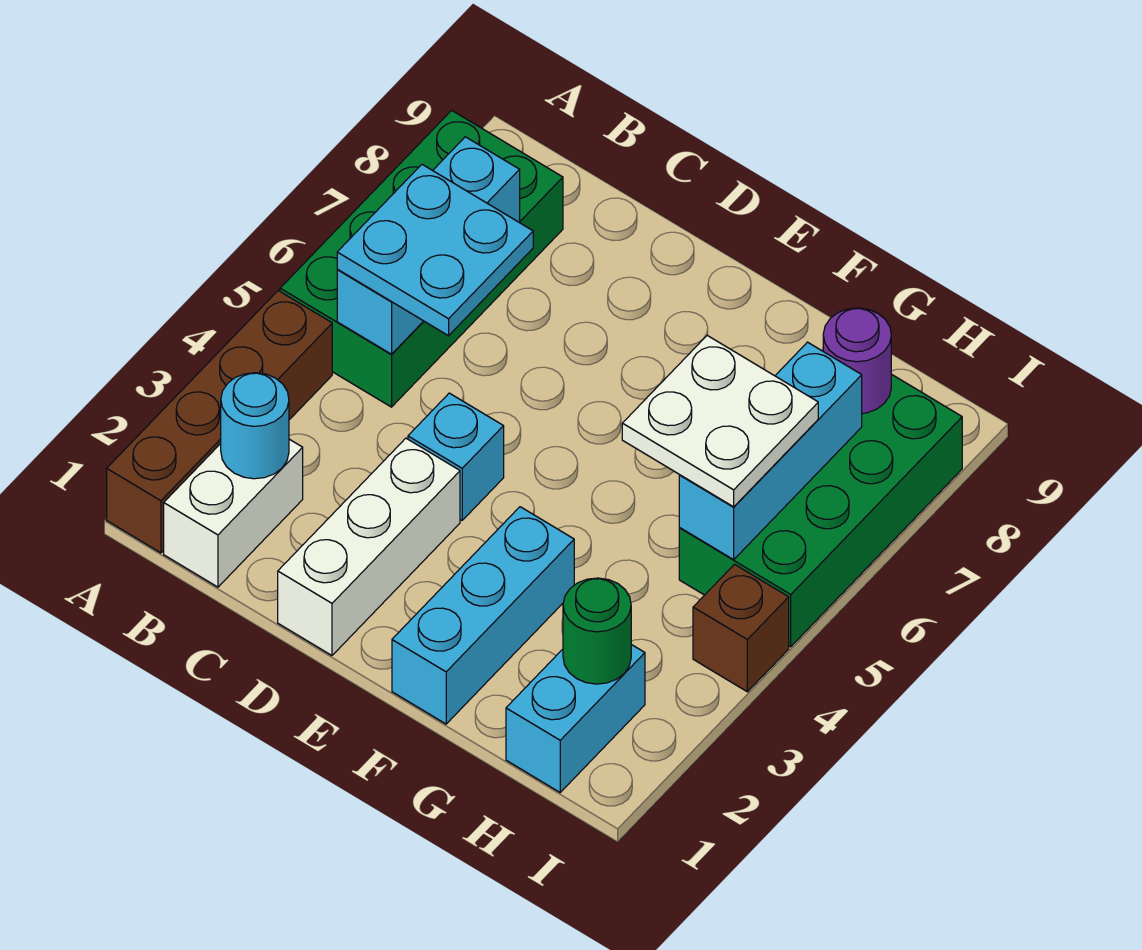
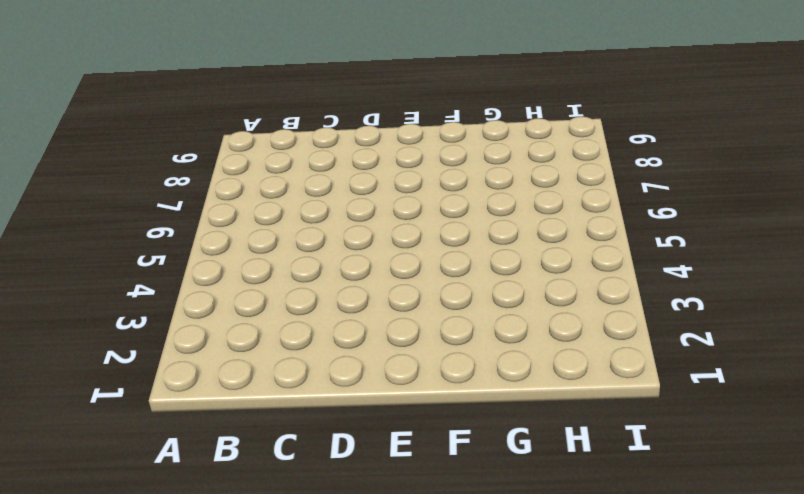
none -> brown 1x4 brick [107,291,332,553]
none -> green 2x4 brick [280,110,563,407]
none -> white 1x2 brick [164,439,303,587]

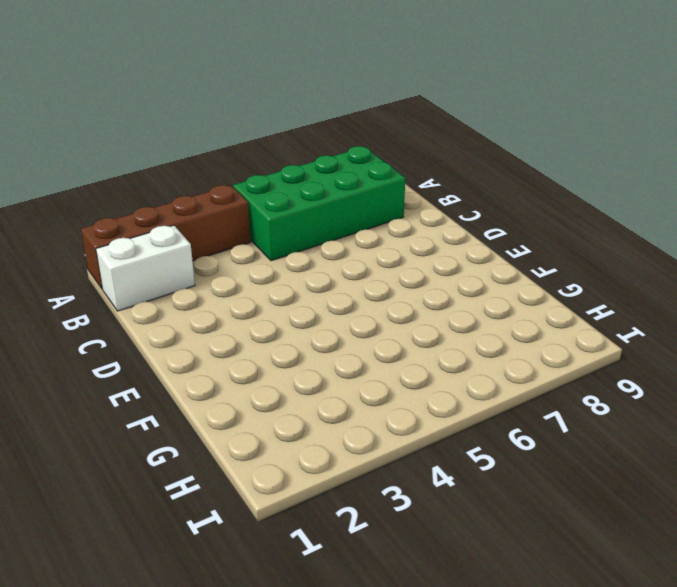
none -> white 1x3 brick [278,438,460,655]
none -> cyan 1x1 brick [408,393,504,520]
none -> cyan 1x3 brick [392,507,574,724]

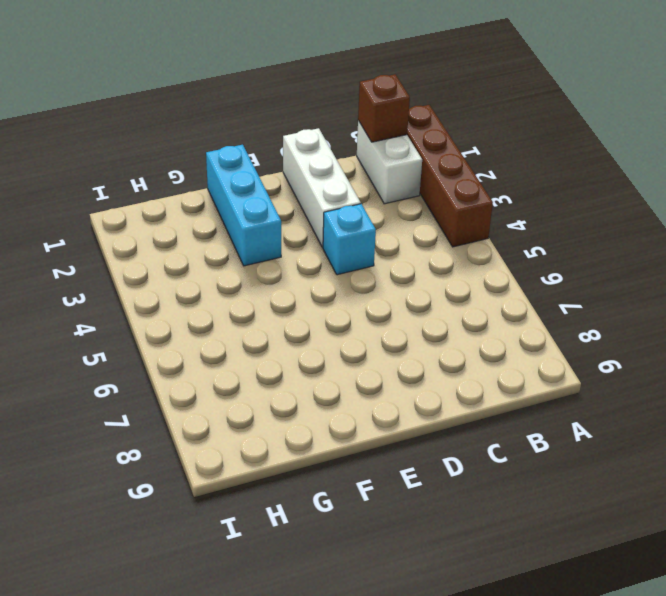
brown 1x1 brick [358,74,410,142] -> brown 1x1 brick moved to [693,564,789,692]
none -> green 2x4 brick [280,110,563,407]
none -> cyan 1x2 brick [506,645,645,792]
none -> green 2x4 brick [679,374,962,647]

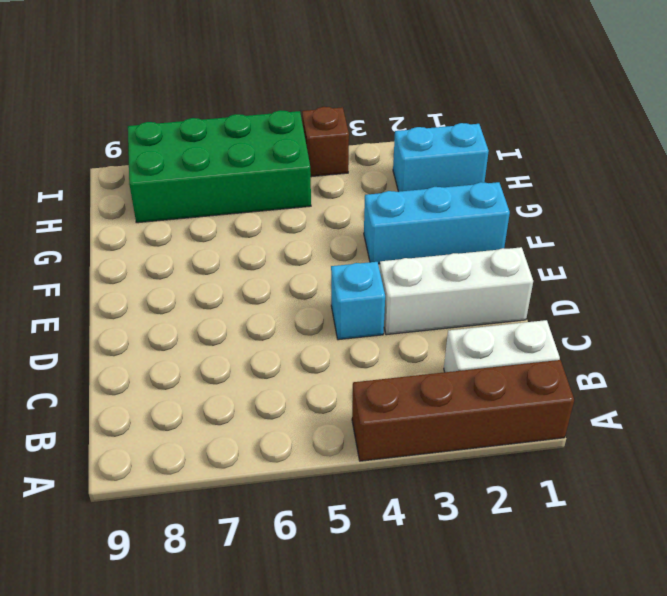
none -> green 2x4 brick [280,110,563,407]
none -> cyan 1x1 round brick [221,373,289,479]
none -> cyan 1x3 brick [337,137,520,354]

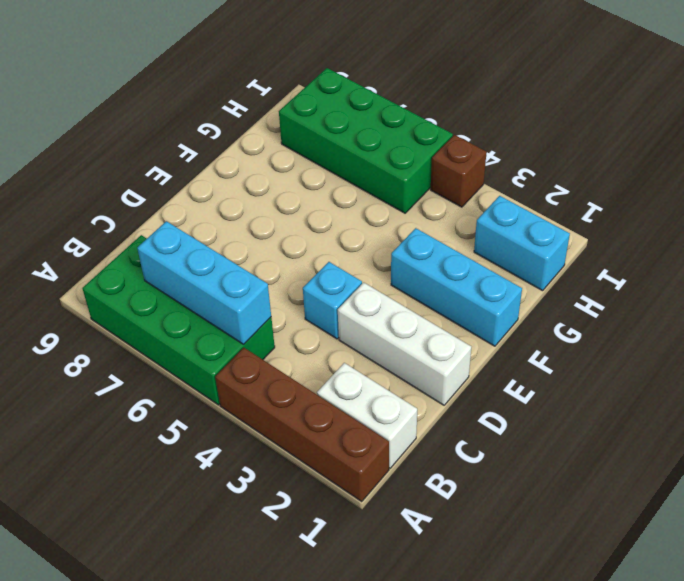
none -> cyan 1x1 round brick [221,373,289,479]
none -> green 1x1 round brick [563,578,631,684]
none -> cyan 1x3 brick [679,342,862,560]

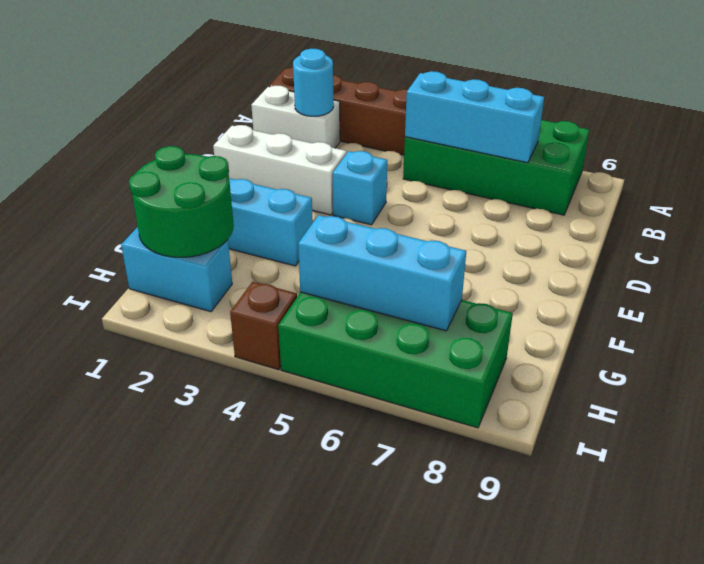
green 2x2 round brick [129,146,234,257] -> green 1x1 round brick [563,578,631,684]
none -> purple 1x1 round brick [823,308,891,413]
none -> cyan 2x2 plate [337,165,533,336]
none -> white 2x2 plate [622,335,818,507]

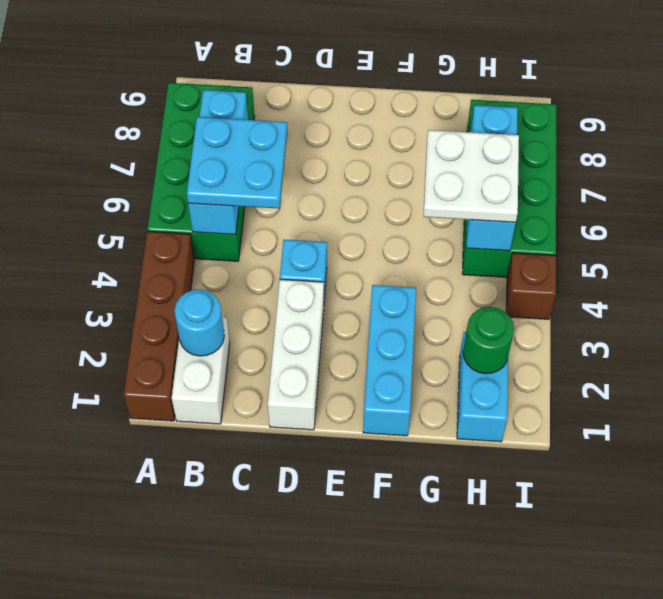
none -> purple 1x1 round brick [823,308,891,413]

